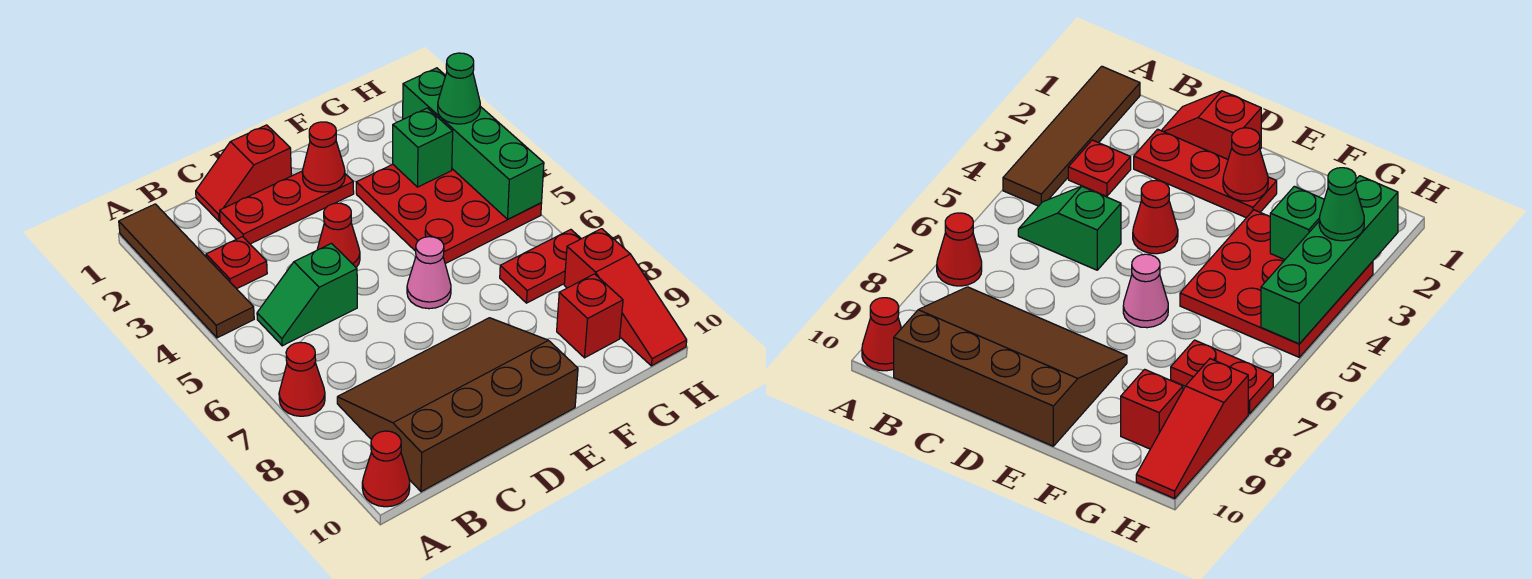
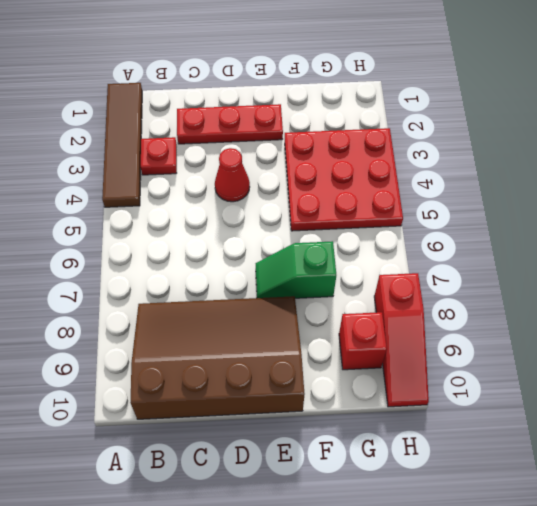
green 1x2 slope [256,241,336,298] -> green 1x2 slope moved to [257,243,357,346]
none -> red 1x1 cone [279,342,325,416]
none -> red 1x1 cone [362,431,410,507]
none -> red 1x2 slope [196,125,291,222]

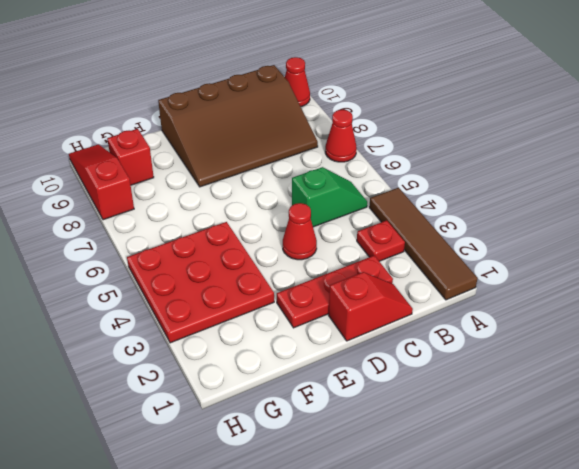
none -> pink 1x1 cone [407,237,451,309]
none -> red 1x2 plate [500,230,581,303]
none -> red 1x1 cone [302,122,345,192]

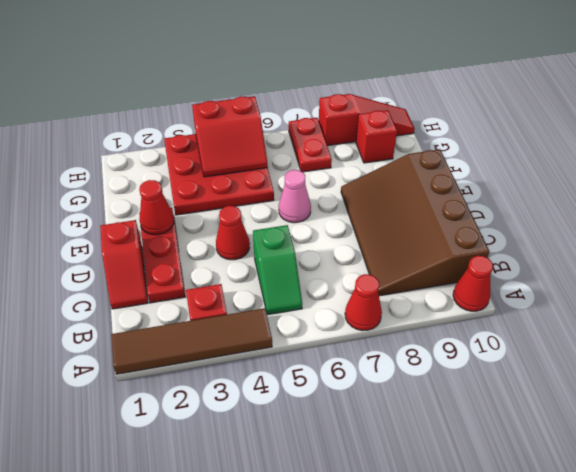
red 2x2 slope [192,96,268,177] -> green 1x4 brick [403,68,544,219]
none -> green 1x1 brick [393,108,453,187]
none -> green 1x1 cone [438,53,480,124]

